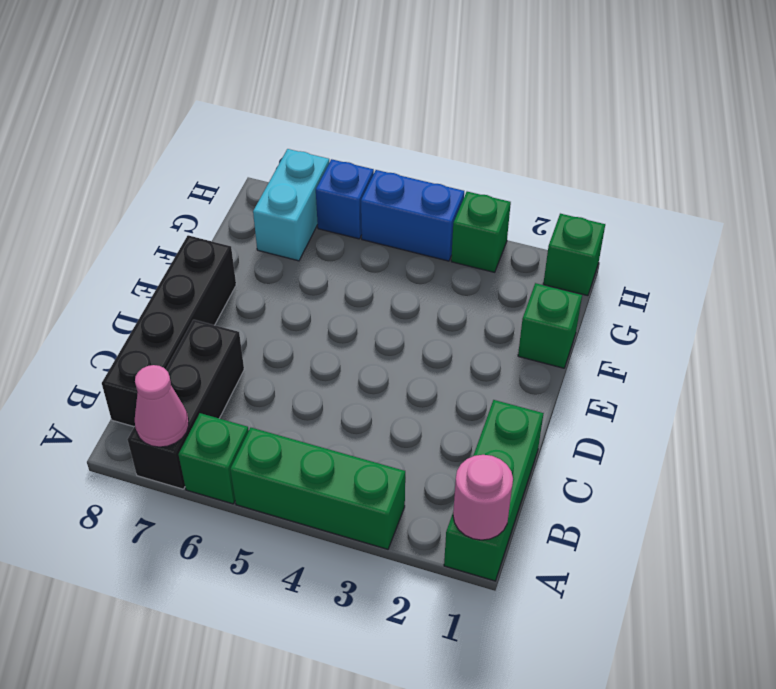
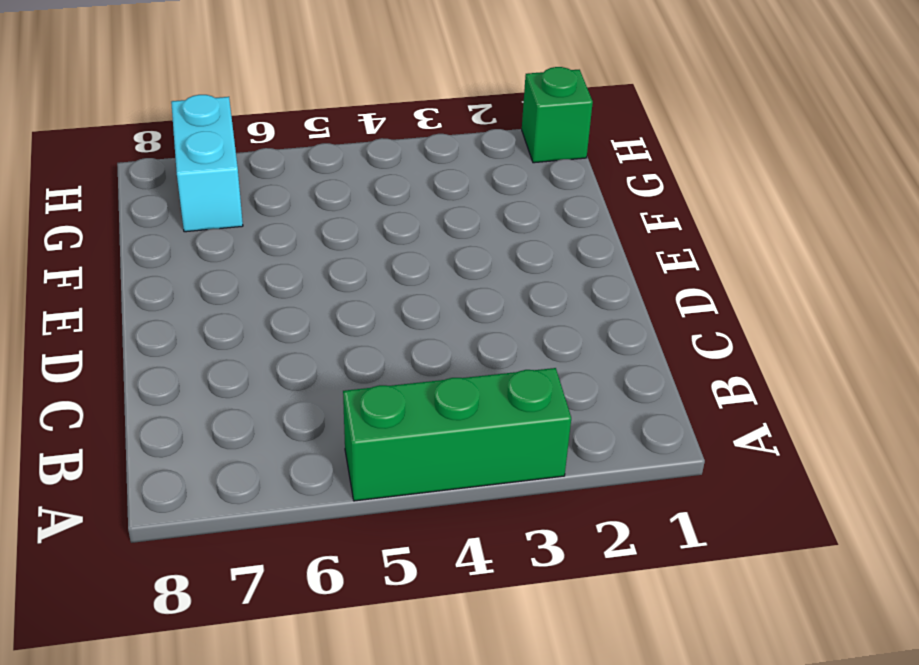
none -> green 1x3 brick [444,400,544,581]
none -> green 1x1 brick [178,413,249,504]
none -> black 1x3 brick [127,320,244,489]

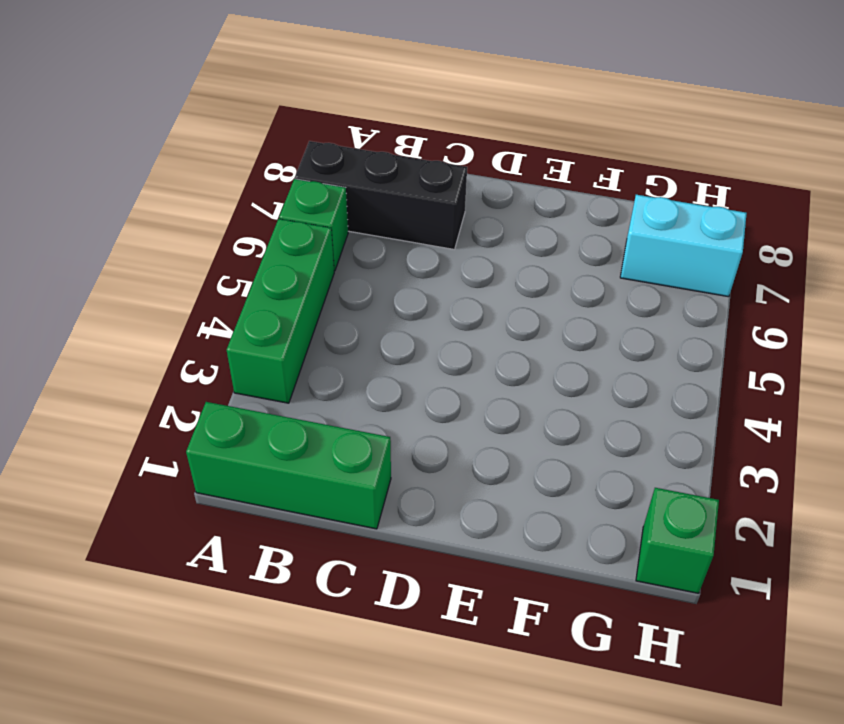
none -> black 1x4 brick [102,235,236,427]
none -> green 1x1 brick [518,283,582,368]
none -> green 1x1 brick [451,192,511,272]

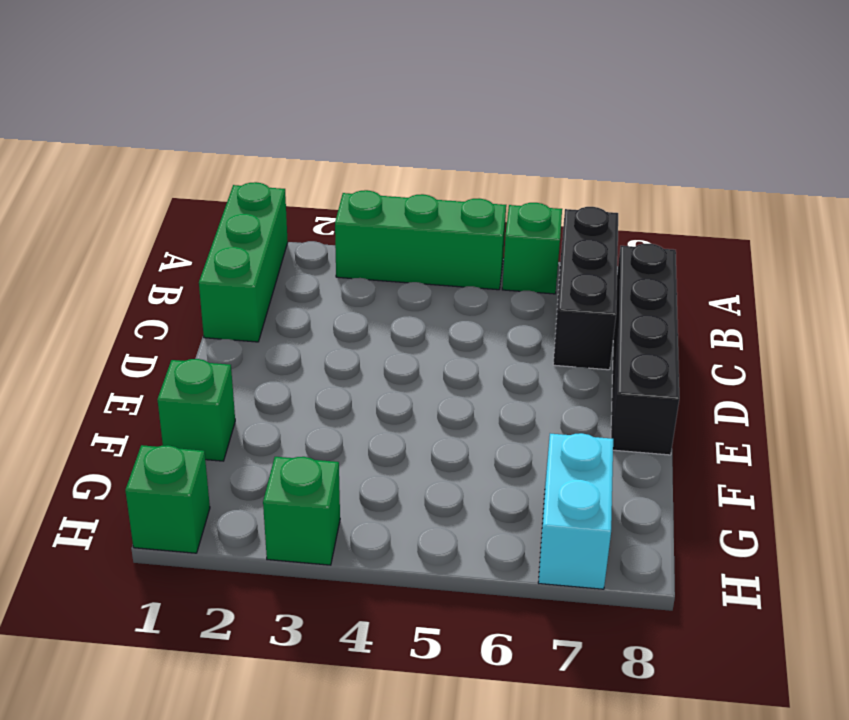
none -> blue 1x2 brick [361,170,464,261]
none -> blue 1x1 brick [316,159,374,239]
none -> pink 1x1 round brick [453,455,513,540]

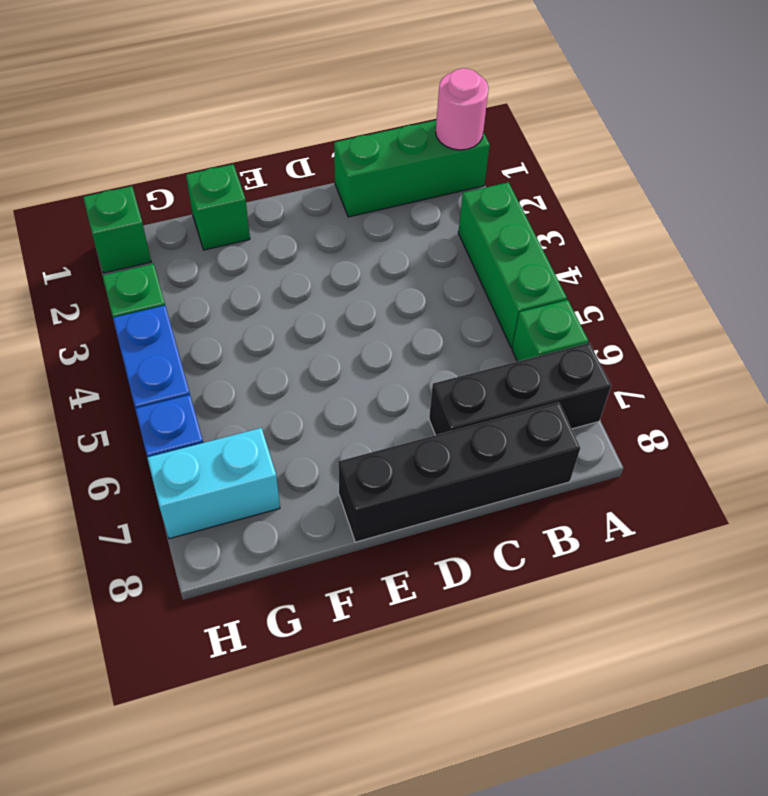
none -> pink 1x1 cone [135,365,189,447]

